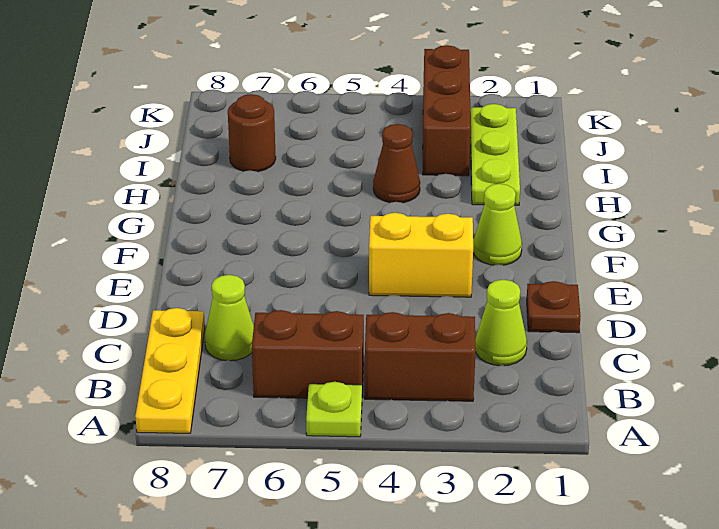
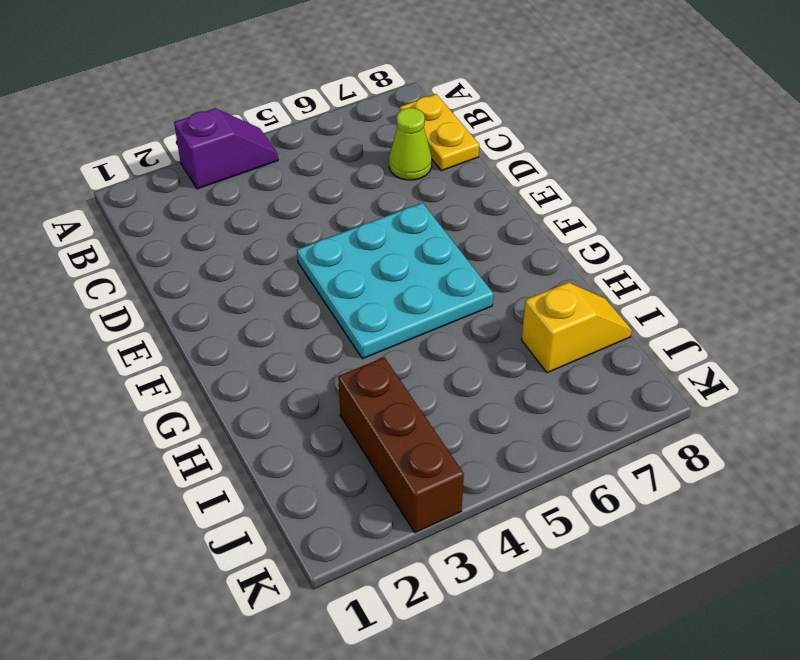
purple 1x2 slope [174,108,278,189] -> none
yellow 1x2 plate [400,94,479,171] -> yellow 1x3 plate [135,308,205,433]
cyan 3x3 plate [297,203,493,359] -> yellow 1x2 brick [369,213,473,297]
yellow 1x2 slope [521,282,632,373] -> brown 1x1 round brick [228,94,276,172]
none -> lime 1x1 plate [306,382,362,437]
none -> brown 1x2 brick [365,312,476,401]
none -> brown 1x2 brick [252,310,364,398]

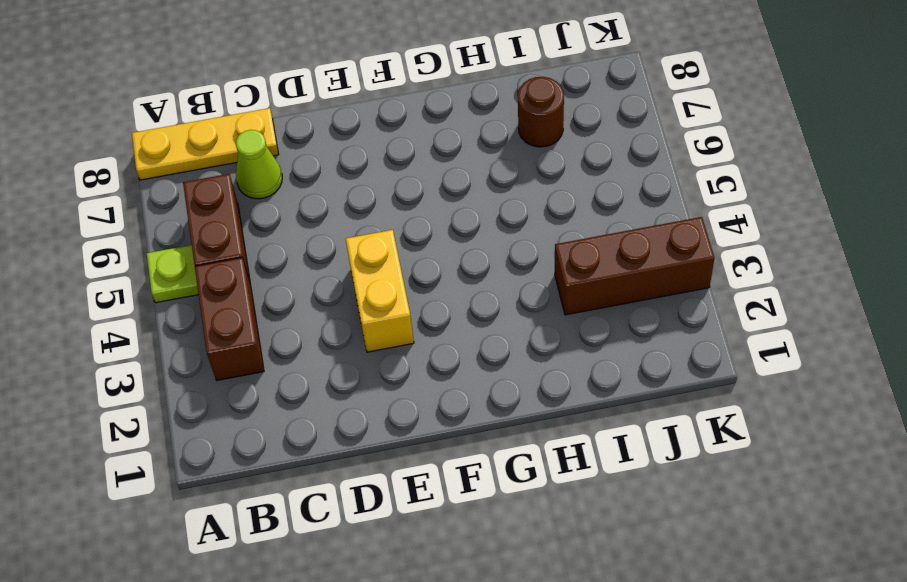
none -> lime 1x1 cone [475,280,527,366]
none -> brown 1x1 plate [527,281,580,333]
none -> lime 1x1 cone [473,184,522,265]

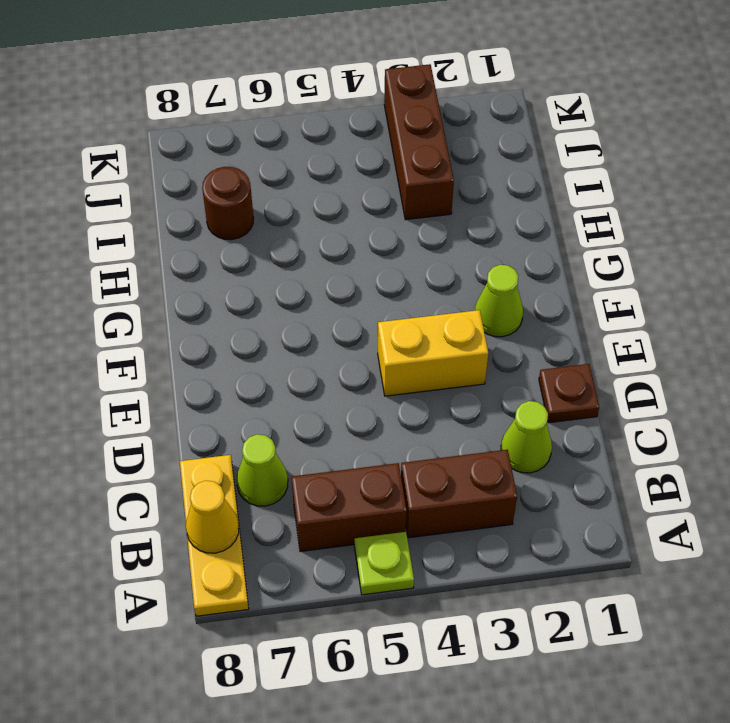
yellow 1x1 cone [186,481,239,553] -> none
none -> lime 1x3 plate [470,104,520,205]
none -> brown 1x1 cone [373,124,420,203]

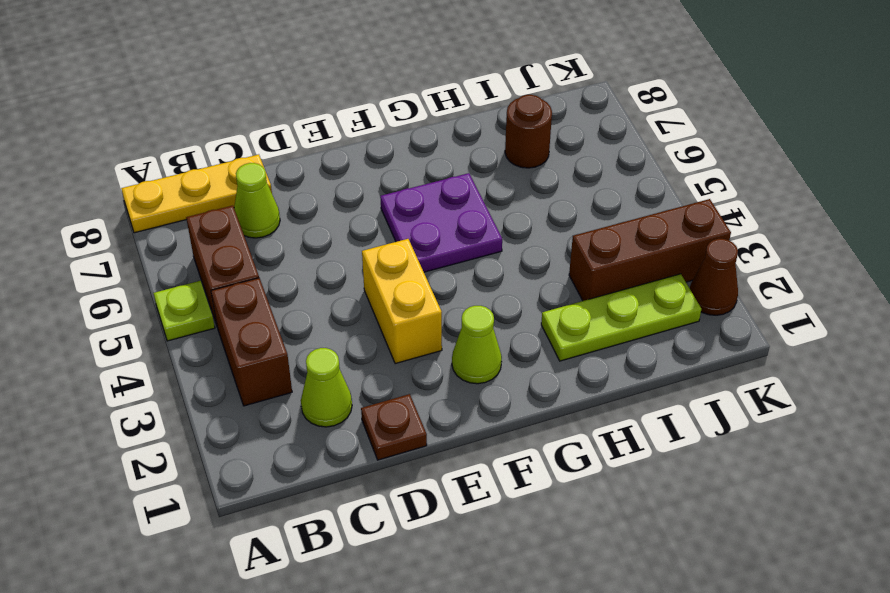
purple 2x2 plate [380,173,502,272] -> none
brown 1x1 cone [690,239,738,315] -> brown 1x1 cone moved to [373,124,420,203]

